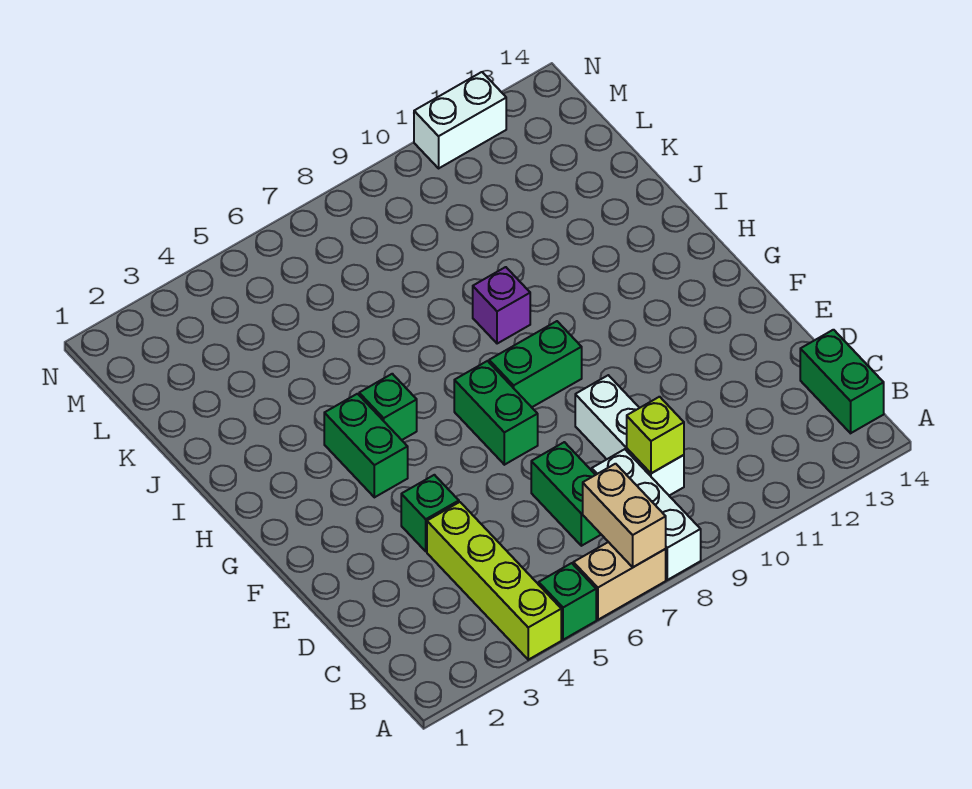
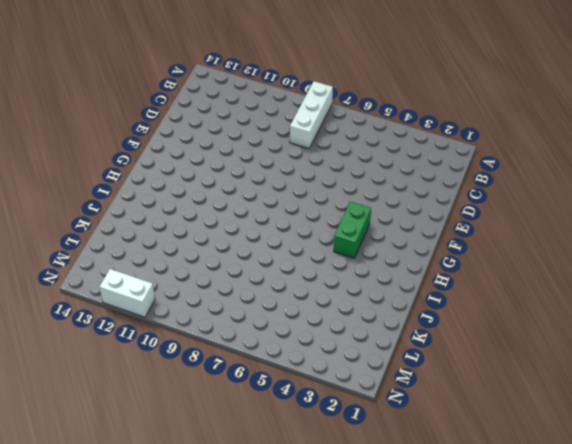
none -> lime 1x4 brick [427,502,561,660]
none -> green 1x1 brick [539,563,596,640]
none -> tan 1x2 brick [573,542,666,620]

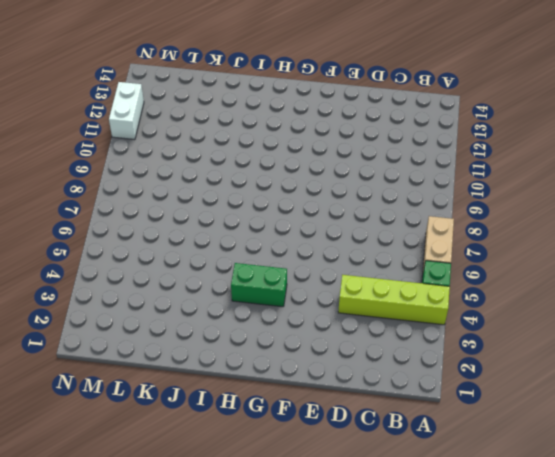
none -> white 1x3 brick [592,449,701,580]
none -> green 1x2 brick [800,330,884,433]
none -> green 1x2 brick [531,442,601,546]

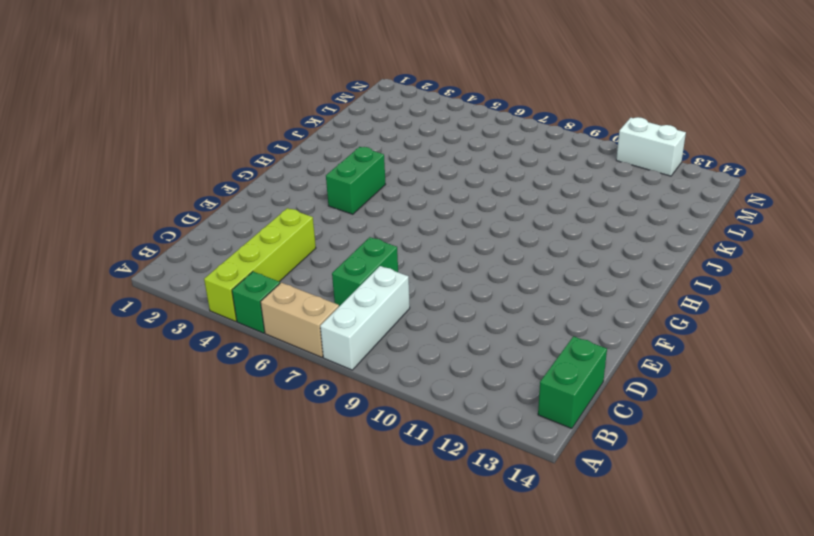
none -> white 1x3 brick [575,375,684,496]
none -> green 1x1 brick [401,475,459,551]
none -> green 1x2 brick [454,361,538,465]

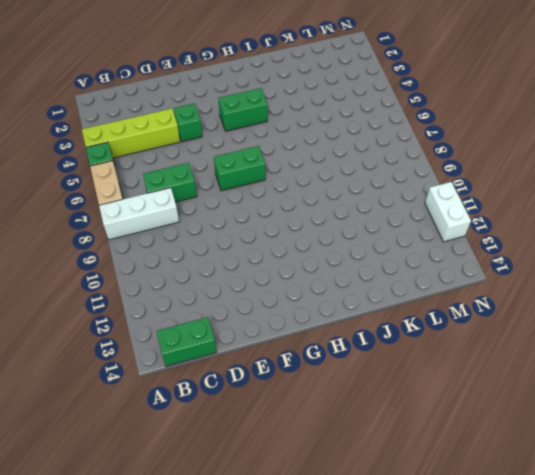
none -> white 1x3 brick [575,375,684,496]
none -> green 1x2 brick [489,321,582,407]
none -> green 1x1 brick [359,374,417,440]

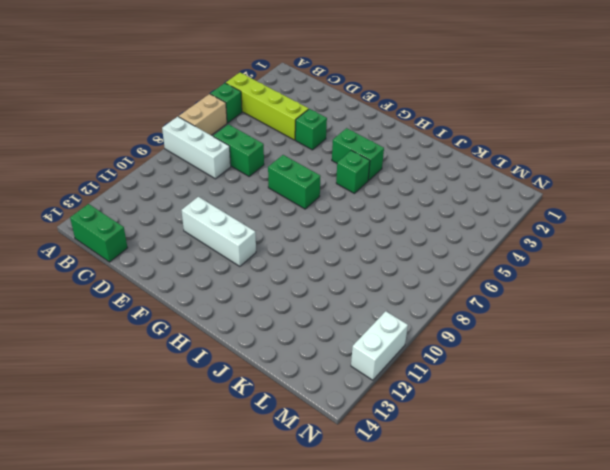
white 1x3 brick [181,197,256,266] -> white 1x3 brick moved to [575,375,684,496]
none -> green 1x2 brick [489,321,582,407]
none -> purple 1x1 brick [473,267,530,344]
none -> tan 1x2 brick [583,464,666,567]

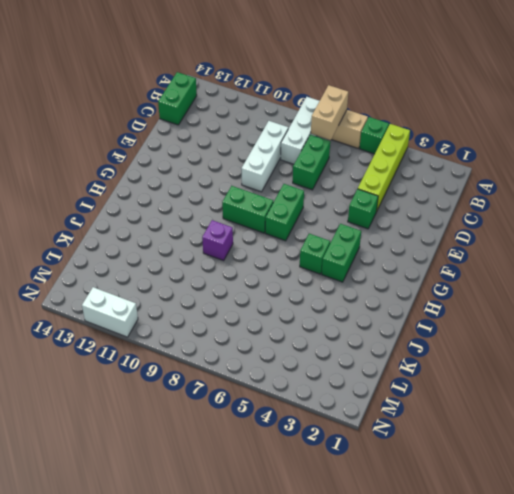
none -> lime 1x1 brick [627,397,684,473]

